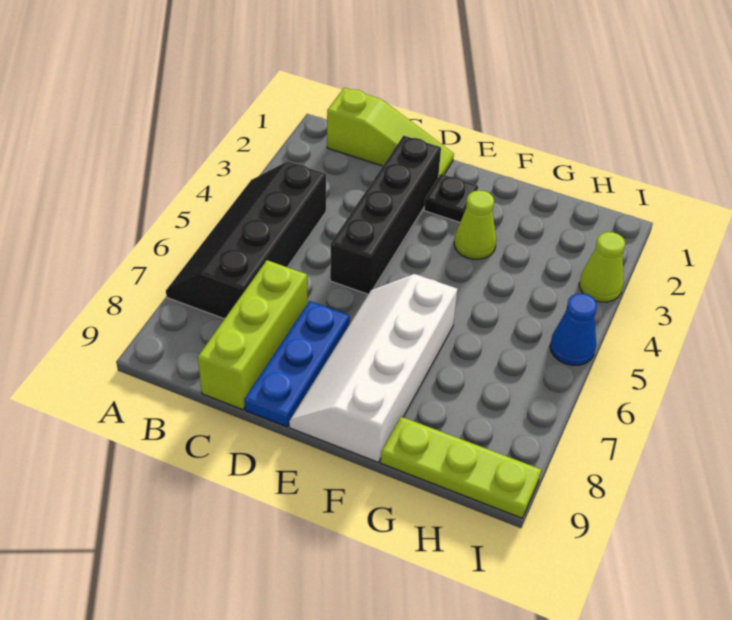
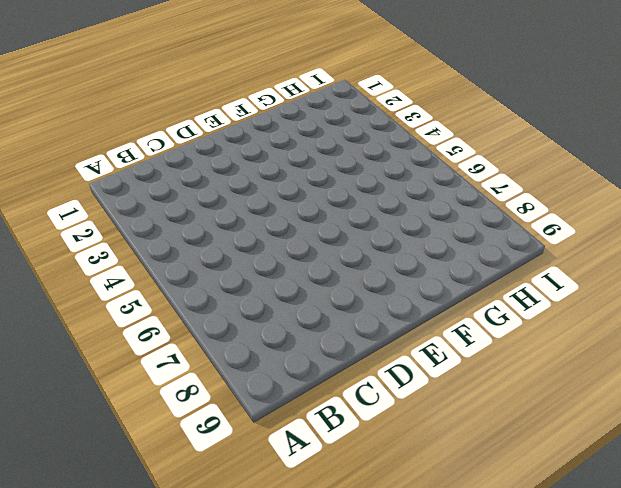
none -> black 2x4 slope [166,161,326,319]
none -> lime 1x3 slope [327,88,454,176]

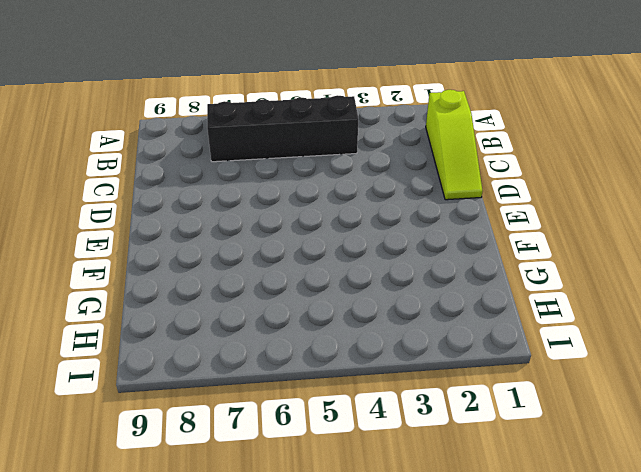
none -> lime 1x3 brick [198,260,307,410]
none -> black 1x4 brick [330,136,441,294]

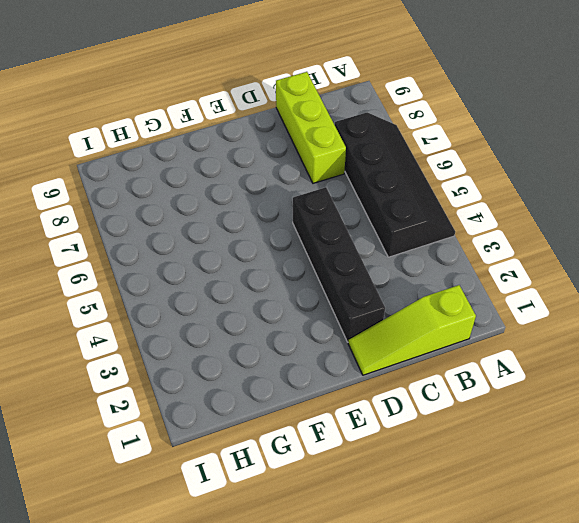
none -> blue 1x3 plate [244,301,350,427]
none -> black 1x1 plate [424,174,478,222]

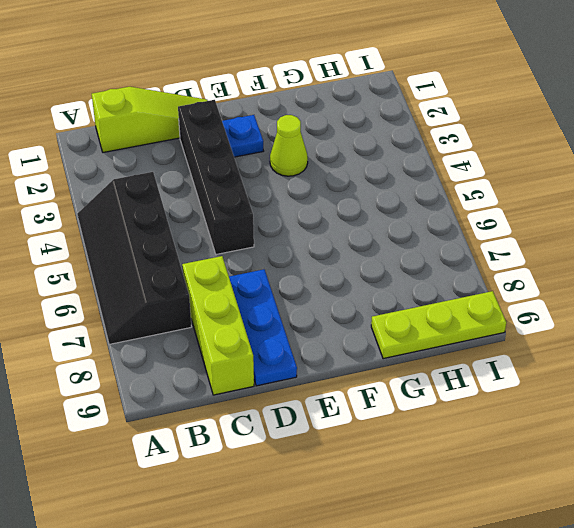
blue 1x1 plate [222,115,263,157] -> black 1x1 plate [424,174,478,222]
none -> white 2x4 slope [289,274,458,462]
none -> lime 1x1 cone [579,232,625,302]

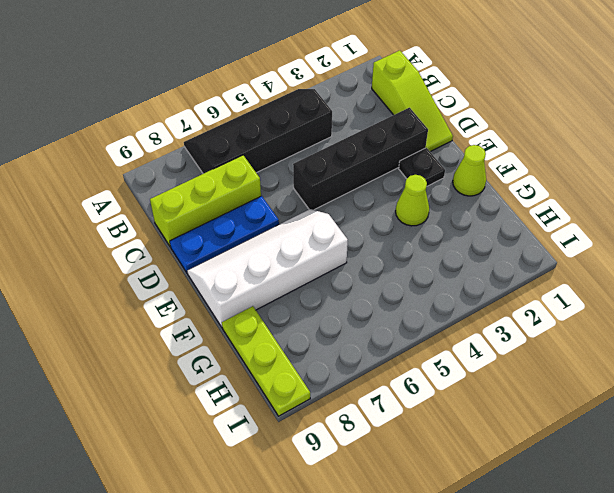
lime 1x1 cone [453,145,486,196] -> lime 1x1 cone moved to [579,232,625,302]
none -> blue 1x1 cone [550,293,597,365]

